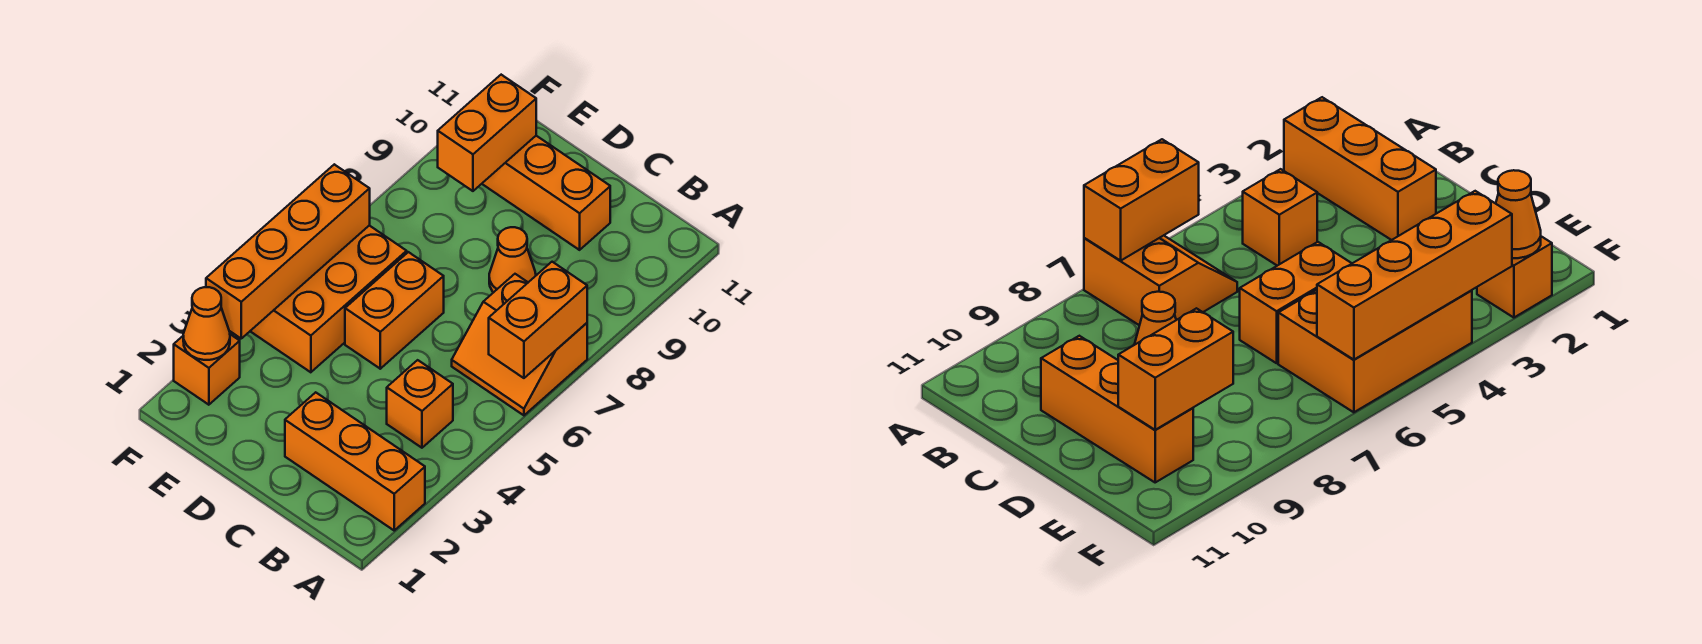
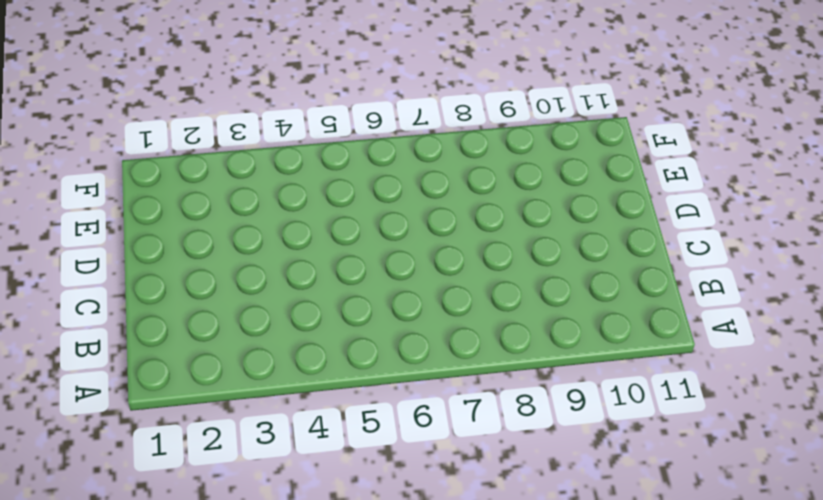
none -> orange 1x3 brick [285,392,425,530]
none -> orange 2x2 slope [452,274,587,415]
none -> orange 1x1 brick [387,360,453,448]

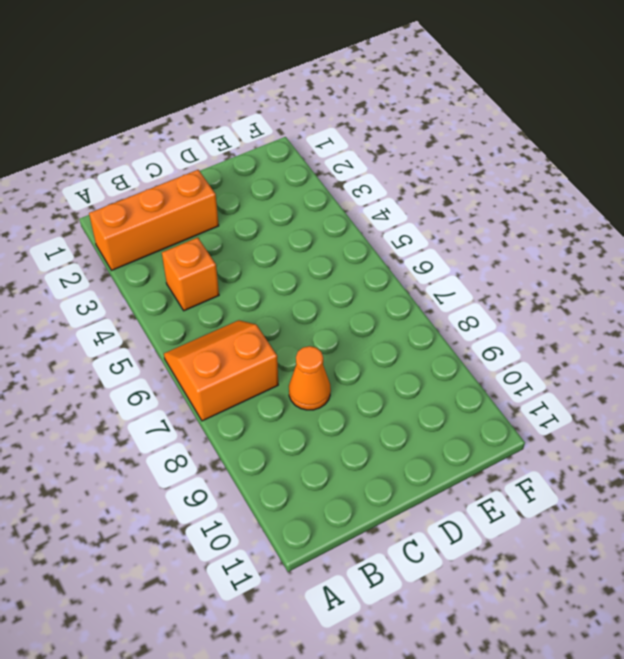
none -> orange 1x3 brick [482,136,610,250]
none -> orange 1x2 brick [345,252,444,369]
none -> orange 2x3 brick [250,226,407,372]

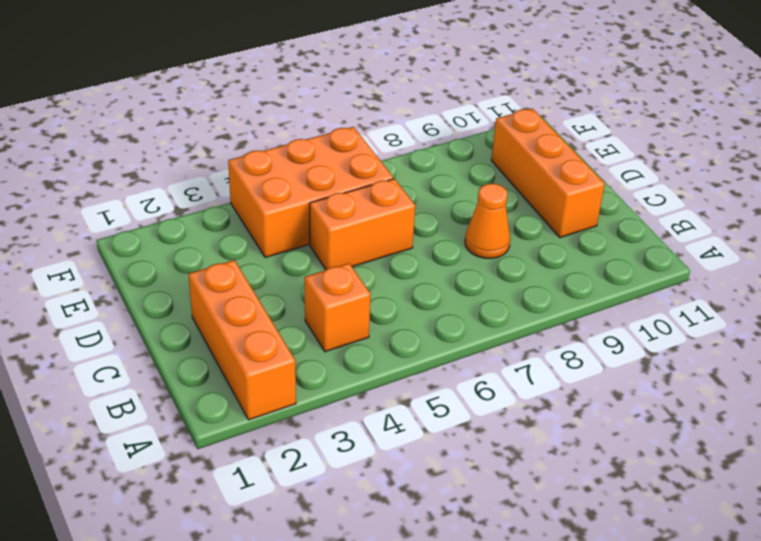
none -> orange 2x2 slope [452,274,587,415]
none -> orange 1x1 brick [174,334,240,405]
none -> orange 1x2 brick [489,262,587,378]

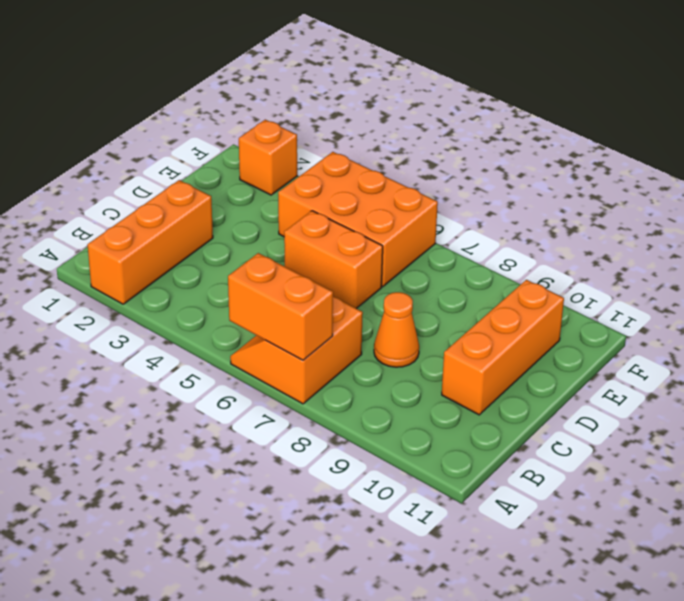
none -> orange 1x1 brick [387,360,453,448]
none -> orange 1x2 brick [438,75,536,191]
none -> orange 1x1 cone [183,287,230,360]

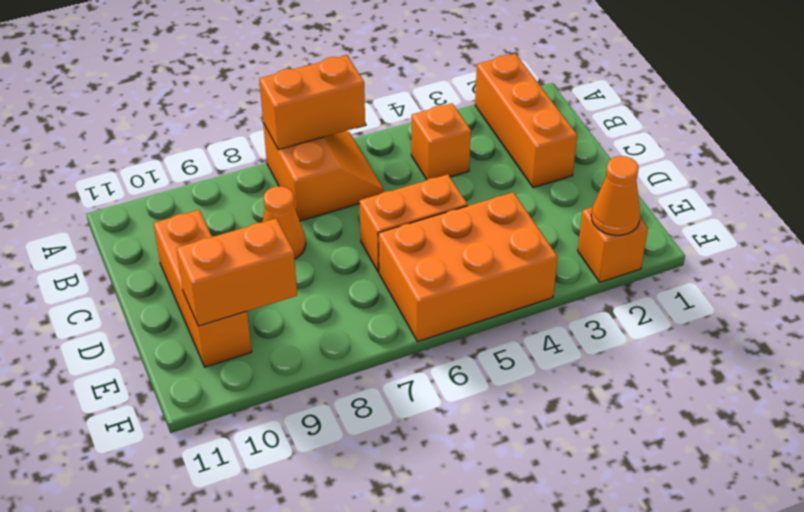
none -> orange 1x4 brick [206,164,370,338]

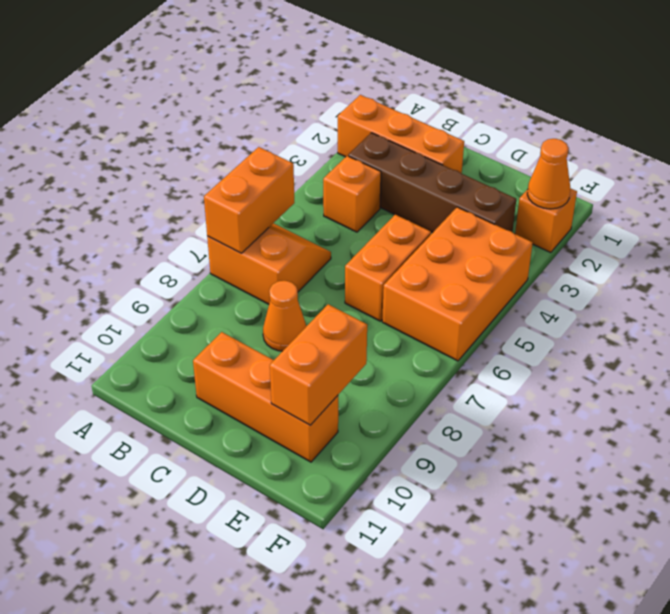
brown 1x4 brick [348,133,516,233] -> none
none -> orange 1x4 brick [206,164,370,338]

